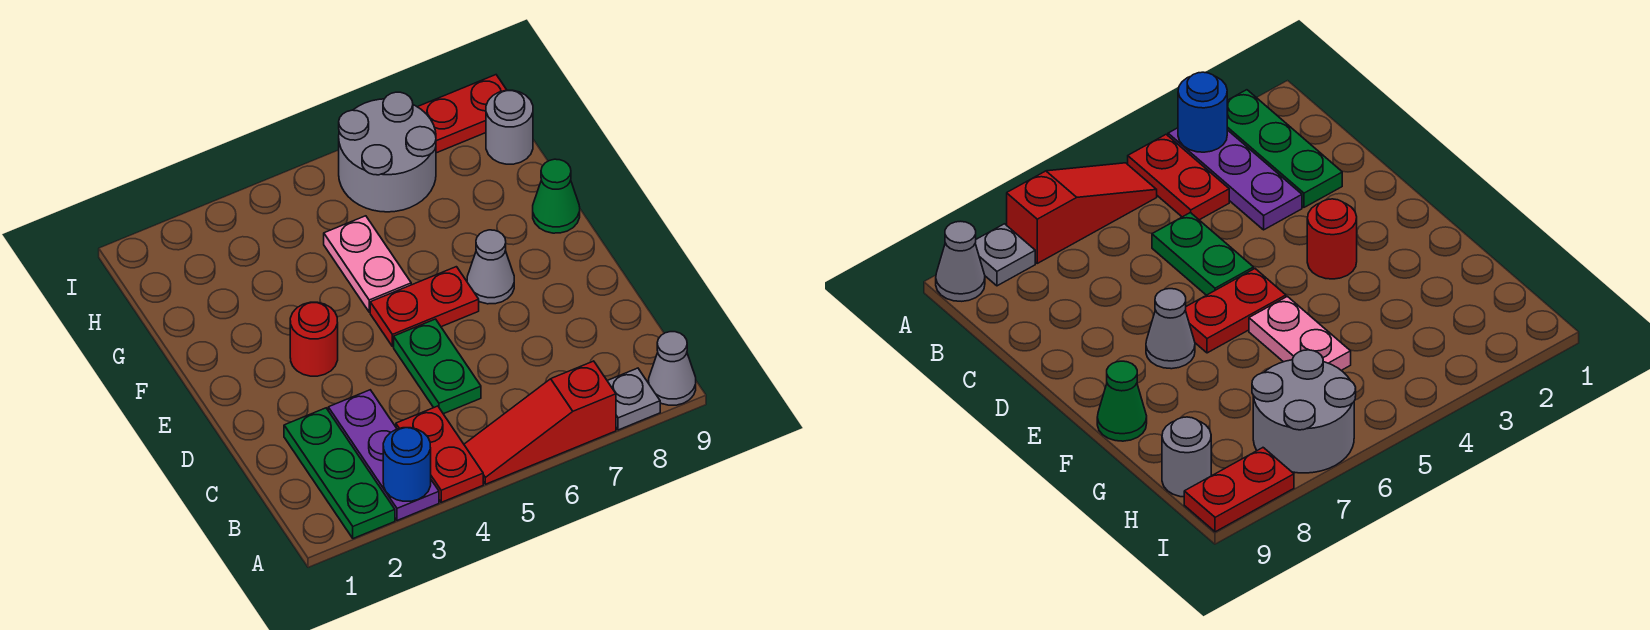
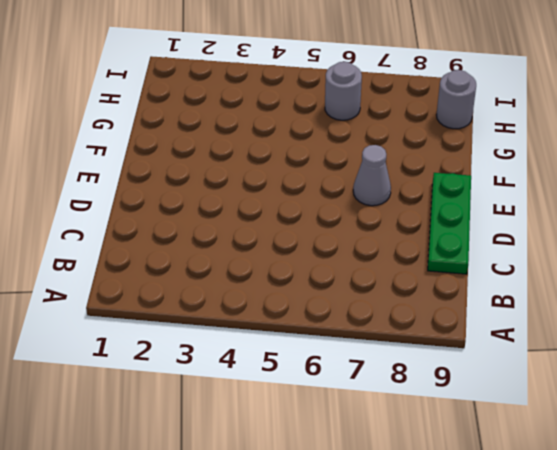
green 1x3 plate [428,173,471,274] -> green 1x3 plate moved to [284,408,395,539]
grey 1x1 round brick [325,62,362,120] -> grey 2x2 round brick [339,92,436,212]
none -> purple 1x3 plate [328,390,439,521]
none -> red 1x2 plate [396,406,483,502]
none -> red 1x3 slope [464,361,616,484]

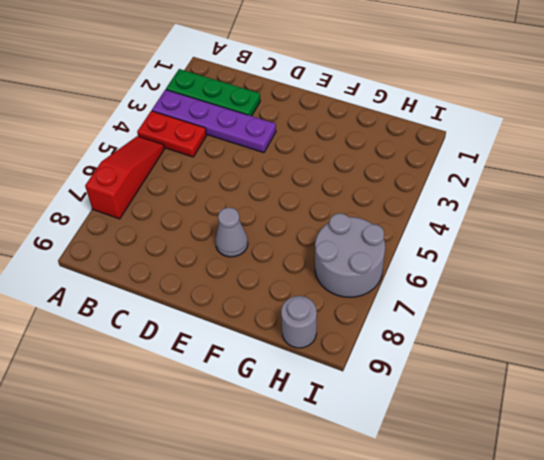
purple 1x4 plate [152,90,276,153] -> purple 1x3 plate [328,390,439,521]
none -> grey 1x1 plate [608,368,660,430]
none -> grey 1x1 cone [649,332,696,405]
none -> green 1x2 plate [394,319,481,414]

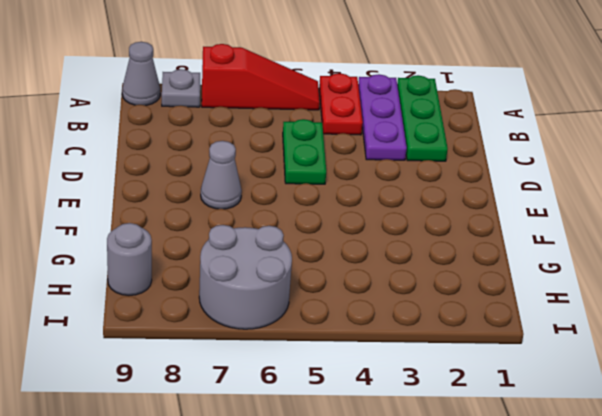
none -> red 1x1 round brick [290,302,338,376]
none -> red 1x2 plate [370,267,479,347]
none -> pink 1x2 plate [324,216,411,312]

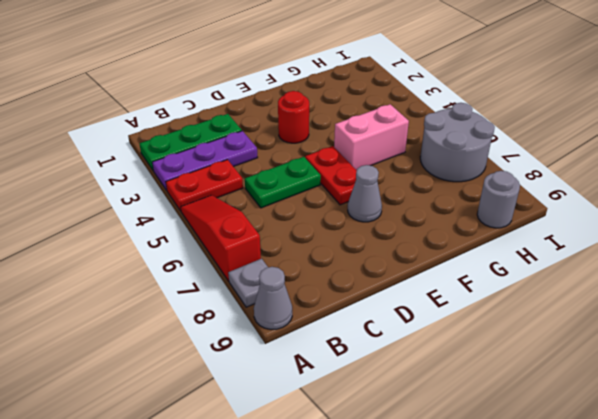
pink 1x2 brick [334,104,409,170] -> pink 1x2 plate [324,216,411,312]
none -> green 1x1 cone [533,159,580,233]
none -> red 1x2 plate [418,75,506,153]
none -> blue 1x1 round brick [383,428,431,501]

